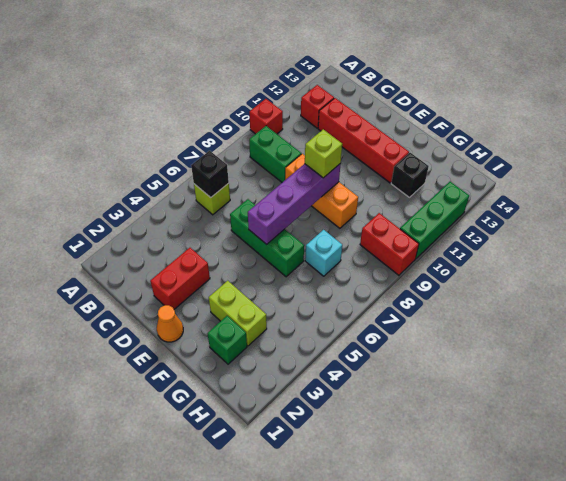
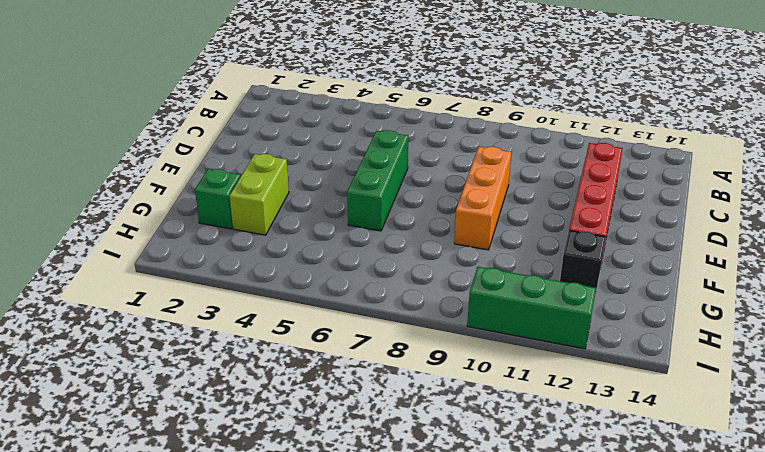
none -> red 1x1 brick [249,99,283,134]
none -> lime 1x1 brick [194,183,230,215]
none -> green 1x2 brick [249,126,301,182]

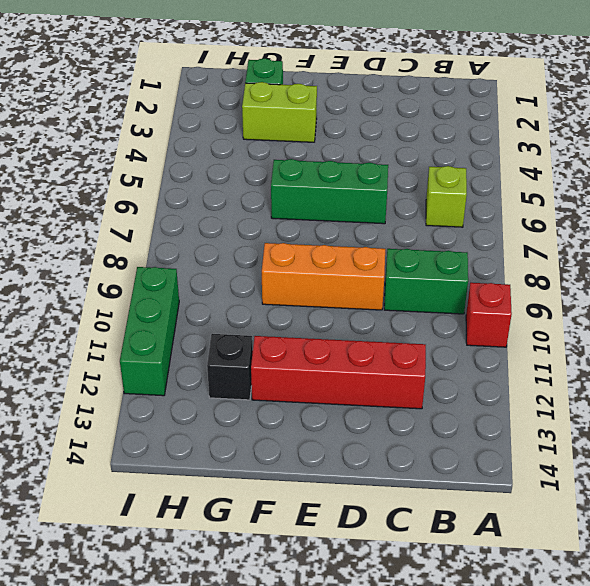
none -> red 1x1 brick [301,85,334,128]
none -> red 1x2 brick [150,248,210,309]
none -> orange 1x1 cone [157,305,183,342]

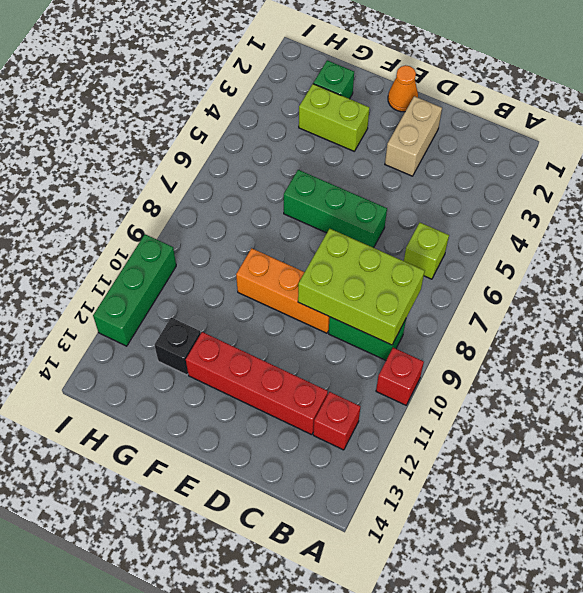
lime 2x3 brick [298,229,425,345] -> none
tan 1x2 brick [385,96,442,176] -> red 1x2 brick [150,248,210,309]
none -> cyan 1x1 brick [305,230,342,276]
none -> red 1x2 brick [360,213,419,275]
none -> black 1x1 brick [191,151,229,197]

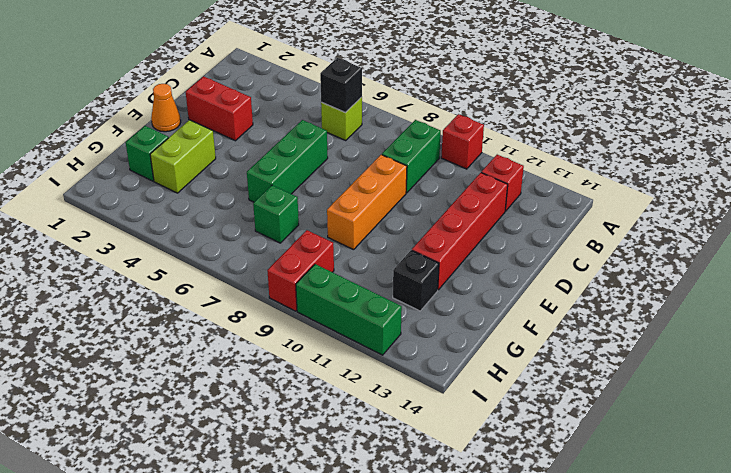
green 1x1 brick [253,185,299,243] -> cyan 1x1 brick [305,230,342,276]
none -> purple 1x4 brick [248,163,341,244]
none -> lime 1x1 brick [305,129,342,178]

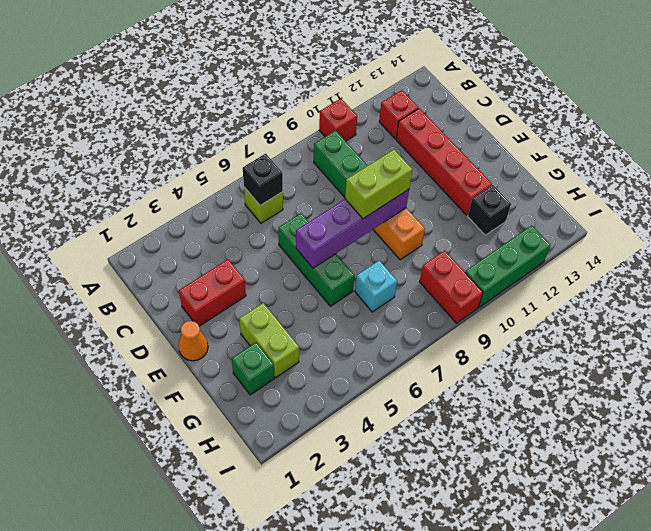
lime 1x2 brick [345,150,412,219] -> lime 1x1 brick [305,129,342,178]

